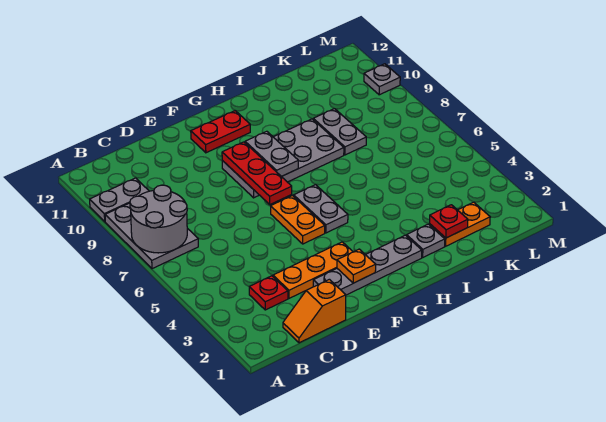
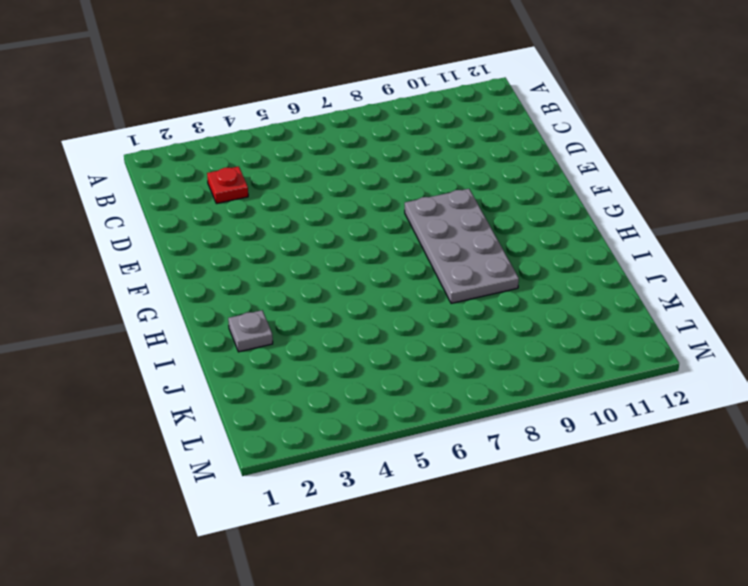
none -> grey 2x3 plate [105,203,198,269]
none -> grey 1x2 plate [90,178,149,222]
none -> orange 1x2 slope [283,279,346,343]

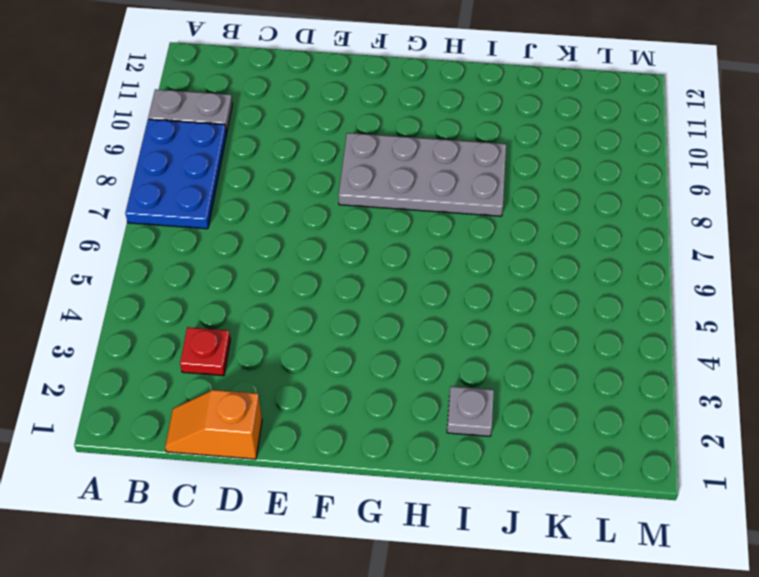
blue 2x3 plate [125,119,227,229] -> grey 2x3 plate [105,203,198,269]
none -> orange 1x3 plate [273,242,353,298]
none -> grey 1x4 plate [313,235,422,295]
none -> orange 1x2 plate [271,196,325,244]

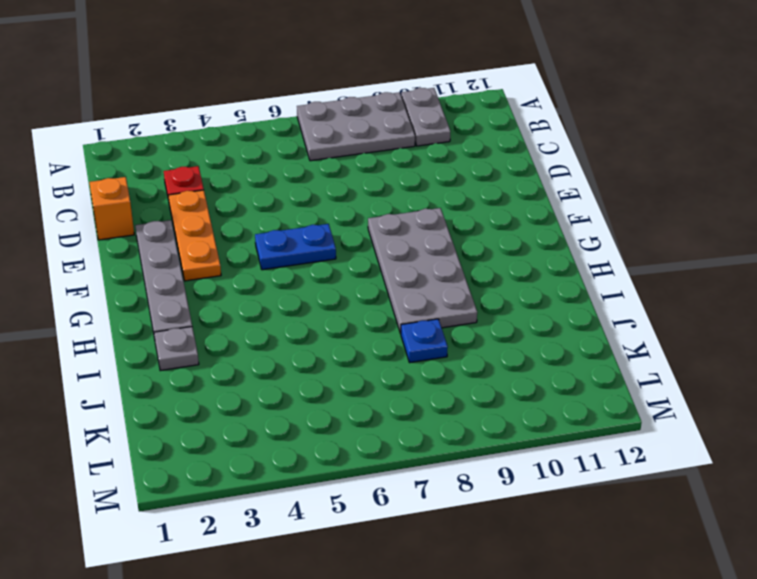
blue 1x2 plate [255,224,336,270] -> orange 1x2 plate [271,196,325,244]
blue 1x1 plate [401,319,448,363] -> grey 1x2 plate [313,109,366,155]
none -> red 1x2 plate [191,111,250,153]
none -> grey 1x2 plate [294,185,348,233]
none -> orange 1x2 plate [429,202,490,246]

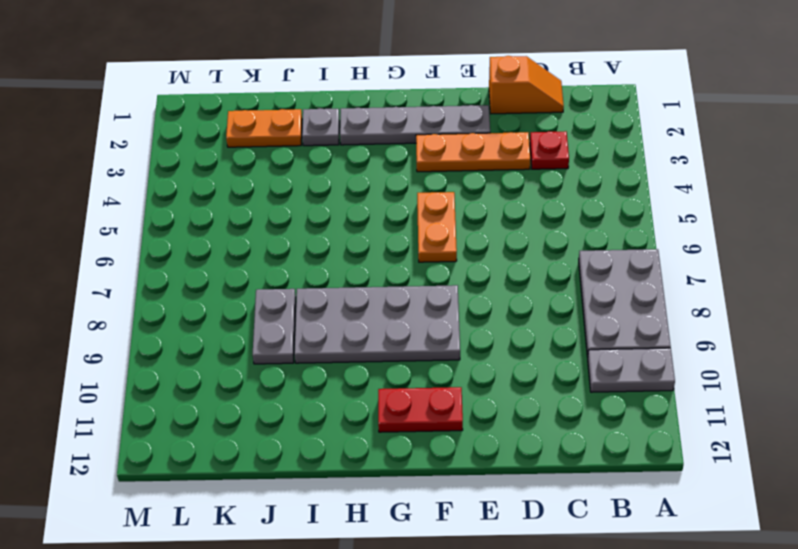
none -> grey 1x2 plate [294,185,348,233]
none -> grey 1x1 plate [364,64,400,95]
none -> grey 2x2 round brick [130,185,187,253]

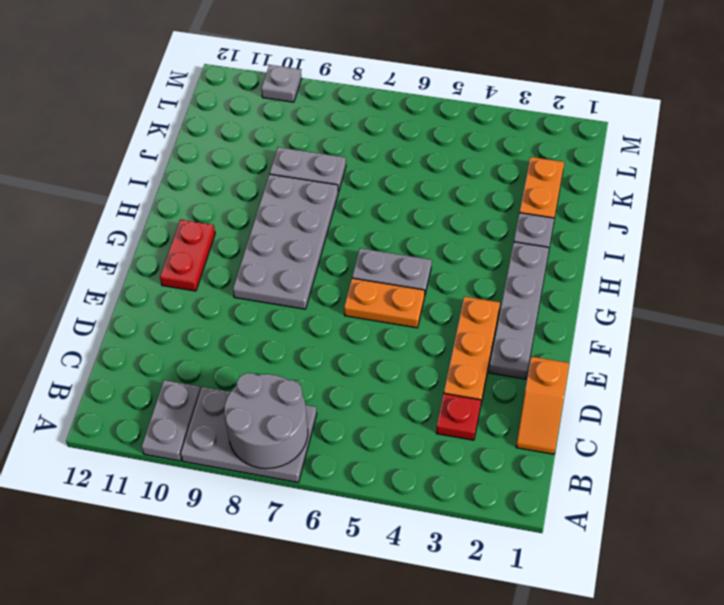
none -> orange 1x1 plate [337,249,376,283]
none -> red 1x3 plate [222,142,292,204]
none -> grey 1x2 plate [245,131,298,176]

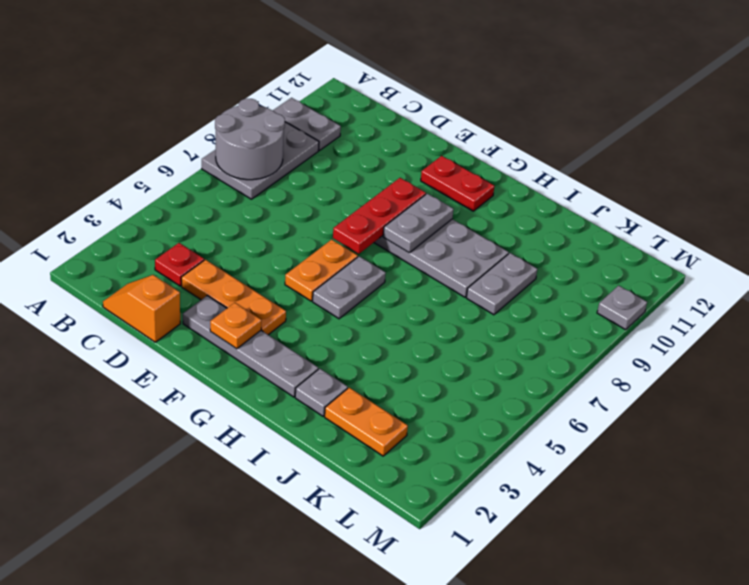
none -> red 1x1 plate [430,205,468,238]

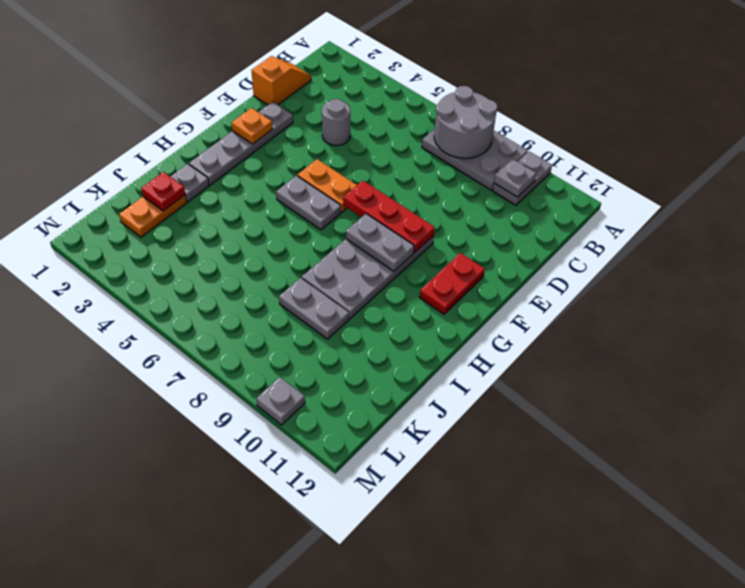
grey 1x1 plate [494,159,536,197] -> none
grey 1x1 round brick [322,99,350,146] -> none
none -> red 1x1 plate [249,276,288,310]
none -> orange 1x3 plate [273,242,353,298]

